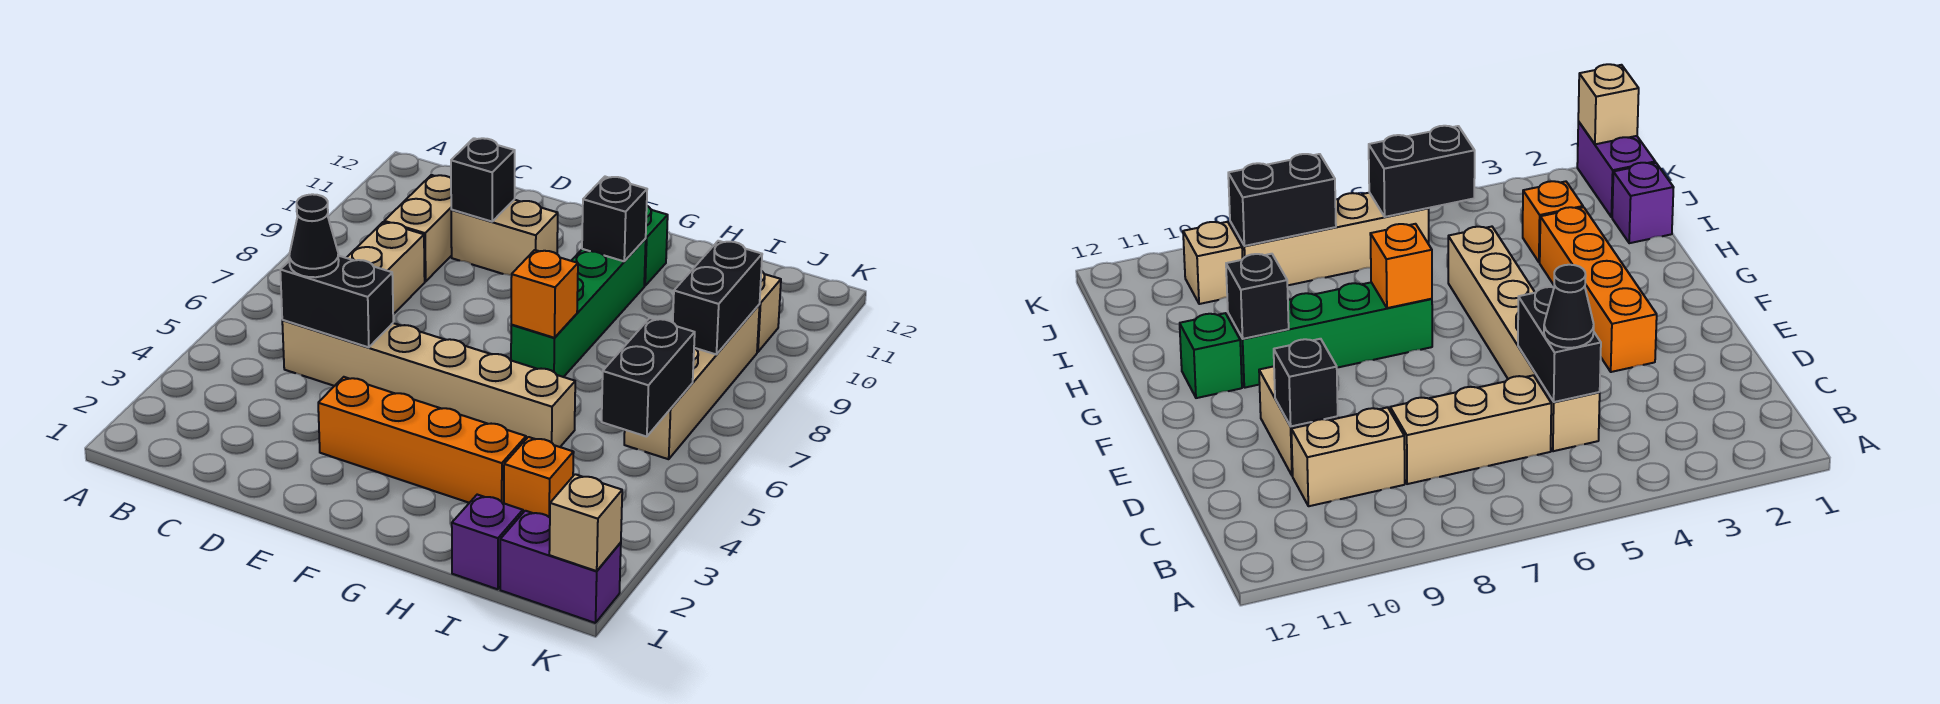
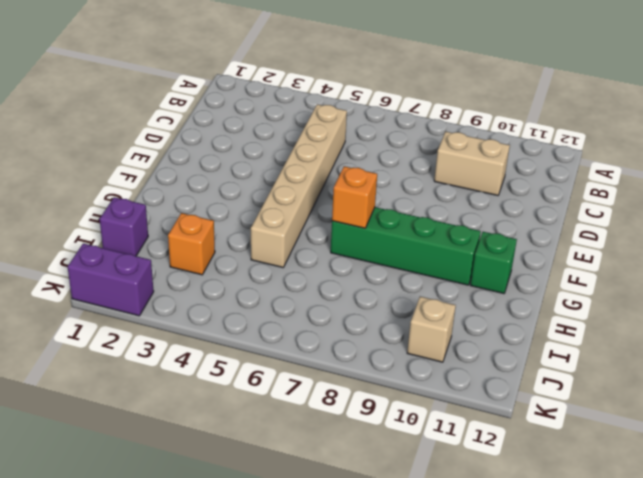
purple 1x2 brick [68,243,154,316] -> purple 1x2 brick turned to [500,511,621,623]
none -> tan 1x3 brick [347,222,425,314]
none -> tan 1x2 brick [451,199,558,276]
none -> orange 1x4 brick [318,377,526,503]

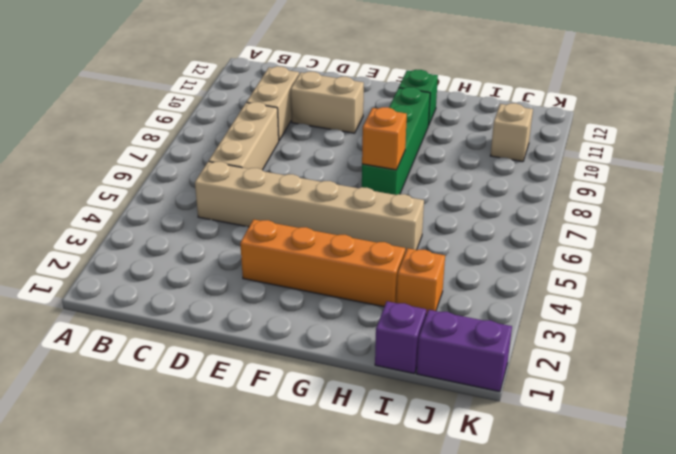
none -> tan 1x4 brick [624,305,760,459]
none -> black 1x2 brick [280,256,393,347]
none -> black 1x1 brick [451,138,515,222]

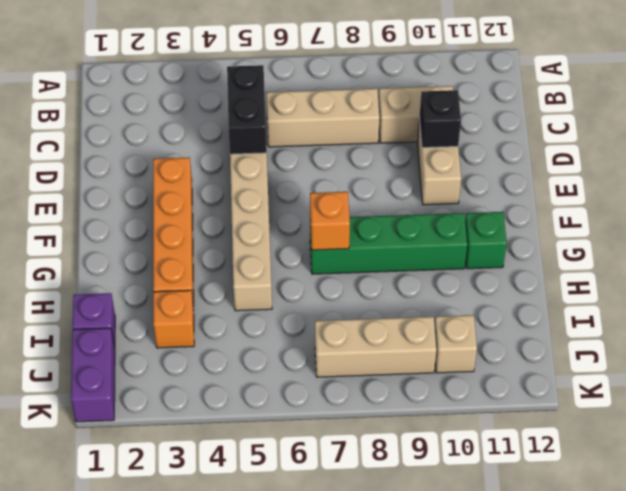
tan 1x3 brick [315,317,436,377] -> tan 1x4 brick [624,305,760,459]
none -> black 1x1 brick [582,177,647,261]
none -> black 1x2 brick [602,318,695,437]
none -> black 1x2 brick [673,241,762,355]

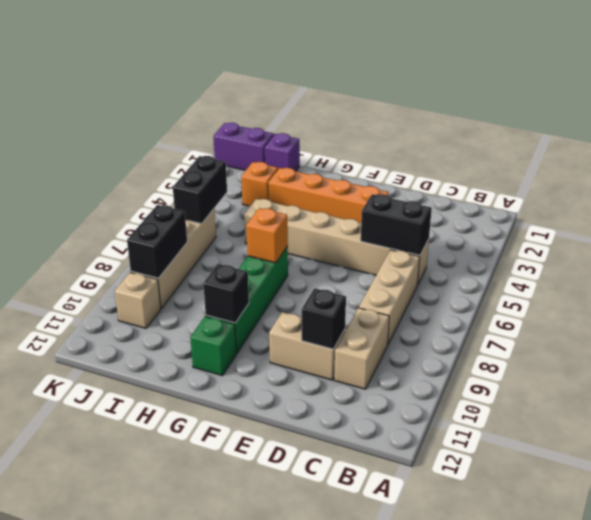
none -> tan 1x1 brick [549,474,622,571]
none -> black 1x1 cone [289,194,339,277]

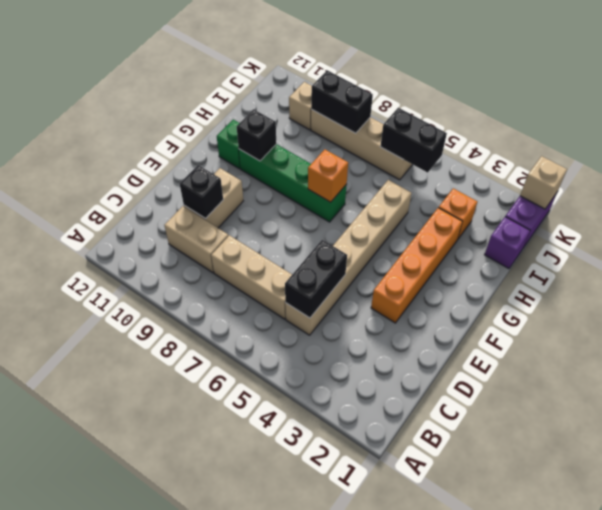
none -> black 1x1 cone [289,194,339,277]

